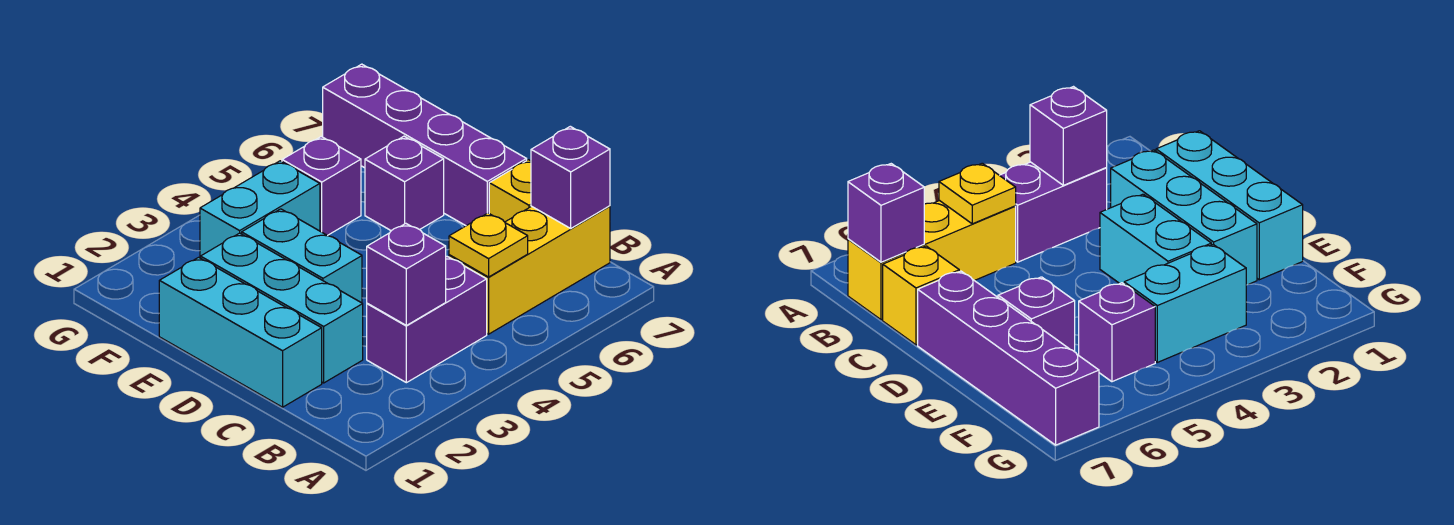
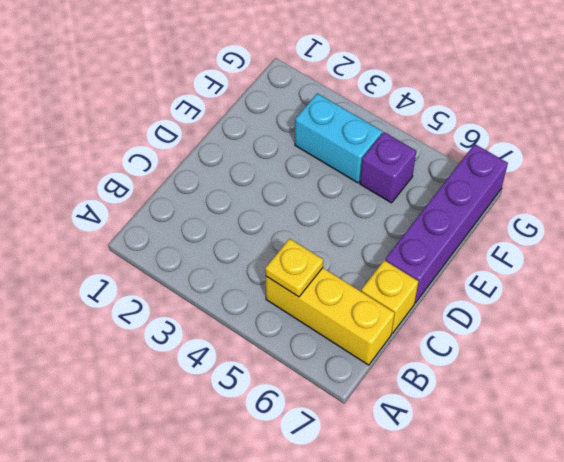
none -> purple 1x2 brick [367,256,487,383]
none -> cyan 1x3 brick [159,257,322,407]
none -> cyan 1x3 brick [201,233,363,383]

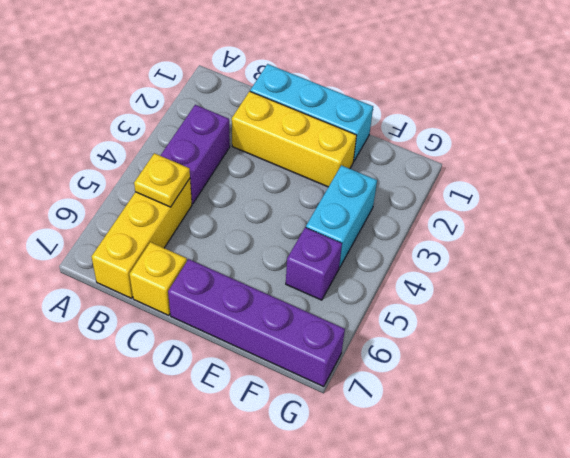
yellow 1x3 brick [232,91,357,187] -> cyan 1x3 brick [201,233,363,383]
none -> cyan 1x2 brick [242,209,362,303]
none -> purple 1x1 brick [365,136,444,231]
none -> purple 1x1 brick [367,223,446,325]

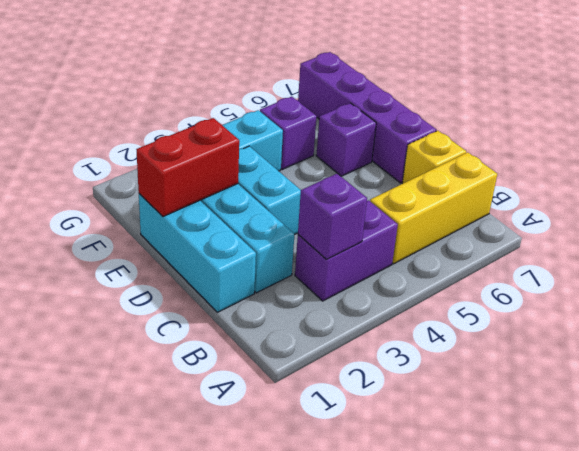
red 1x2 brick [136,118,239,217] -> none
none -> yellow 1x1 plate [449,213,528,277]
none -> purple 1x1 brick [531,126,610,228]

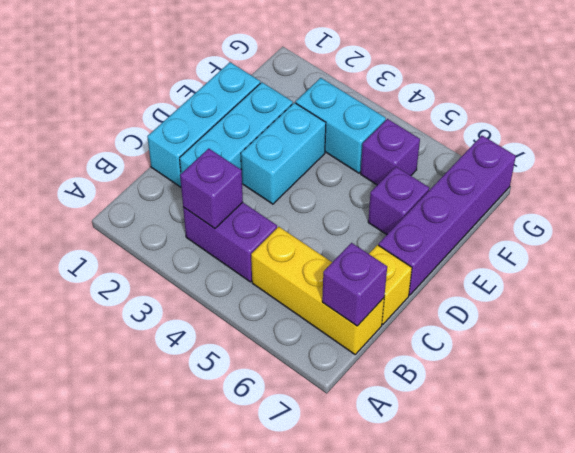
none -> yellow 1x1 plate [449,213,528,277]

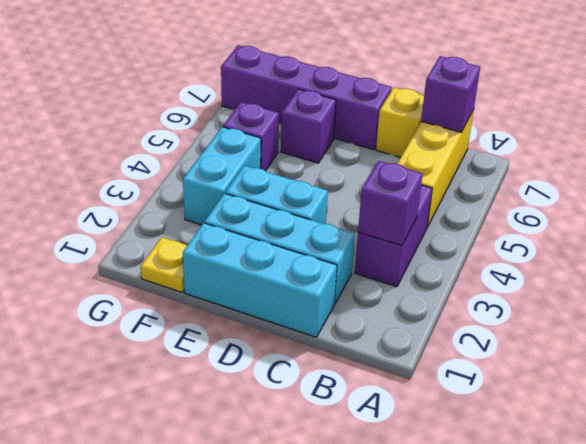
yellow 1x1 plate [141,237,187,292] -> yellow 1x1 plate moved to [449,213,528,277]

